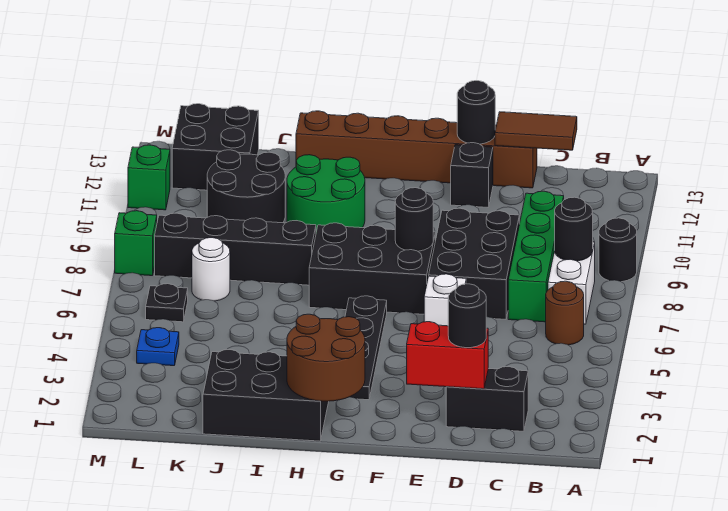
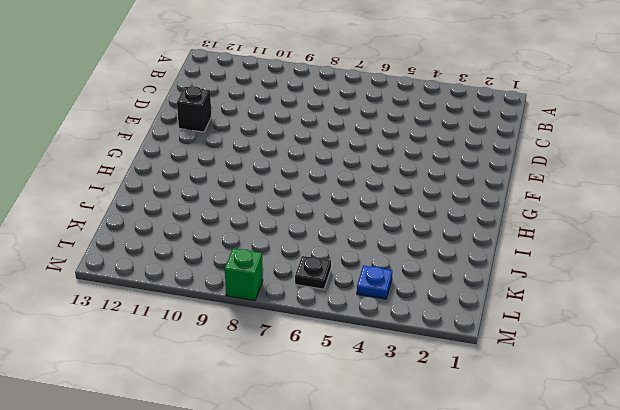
none -> black 1x1 round brick [599,218,637,282]
none -> brown 1x1 round brick [546,281,584,345]
none -> white 1x2 brick [548,242,595,324]

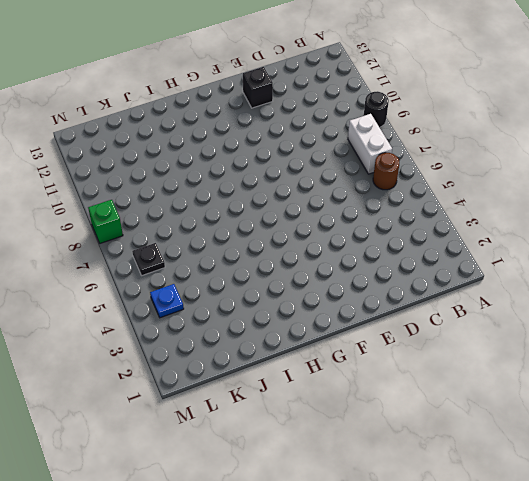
none -> black 1x2 brick [446,367,528,431]
none -> green 1x4 brick [508,191,564,322]
none -> black 2x3 brick [429,208,519,319]

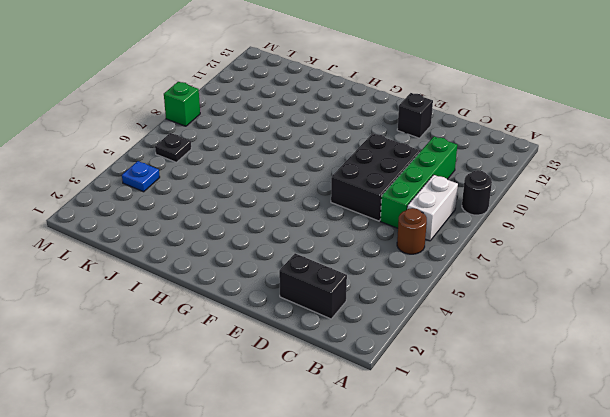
none -> brown 1x6 brick [296,111,537,188]
none -> white 1x1 brick [424,274,466,326]
none -> black 2x3 brick [309,223,435,314]

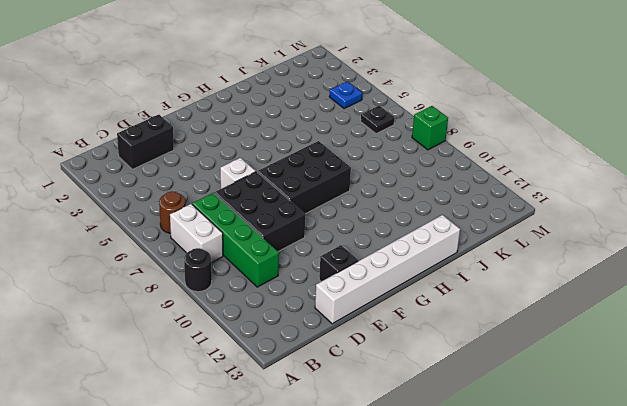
white 1x6 brick [315,215,460,324] -> brown 1x6 brick [296,111,537,188]
none -> black 1x4 plate [345,296,387,400]
none -> black 2x3 brick [203,350,329,441]
none -> green 2x2 round brick [287,155,365,232]

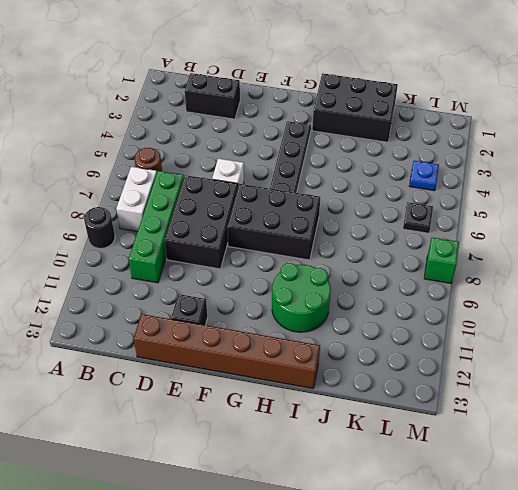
none -> black 1x4 brick [155,213,316,285]
none -> black 2x2 round brick [207,150,285,223]
none -> white 1x1 round brick [192,238,230,301]

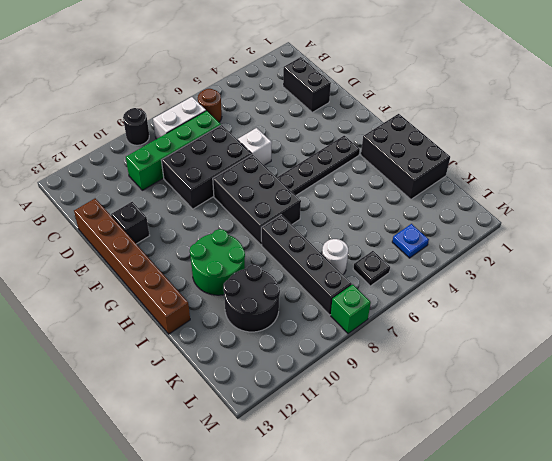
none -> black 2x2 brick [172,104,259,190]
none -> green 1x1 brick [128,145,170,210]
none -> black 1x1 round brick [555,197,593,261]

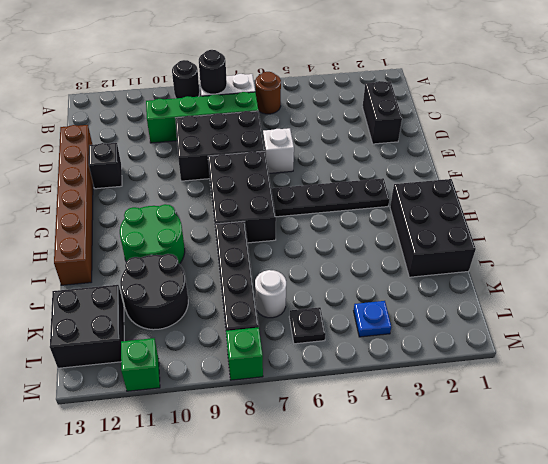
none -> brown 1x2 tile [495,112,577,150]
none -> red 1x2 brick [407,322,488,389]
none -> black 1x1 round brick [457,81,495,144]

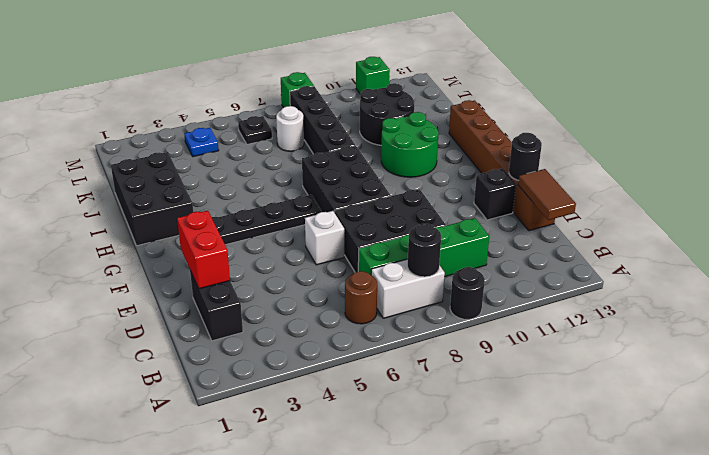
none -> black 2x2 brick [172,104,259,190]
none -> black 1x1 round brick [395,188,433,251]
none -> brown 2x2 round brick [287,314,365,401]

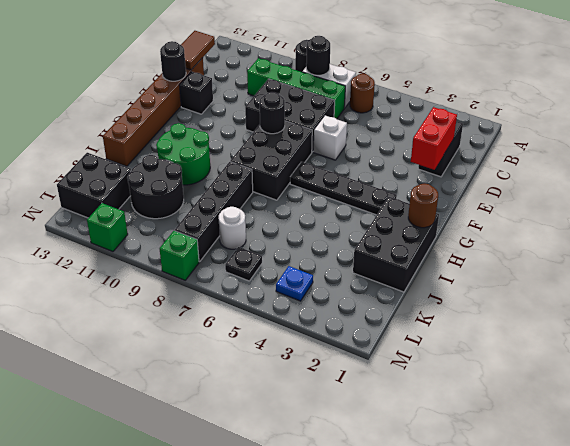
brown 1x1 round brick [408,184,438,228] -> brown 2x2 round brick [287,314,365,401]
none -> black 1x1 round brick [448,284,486,348]

